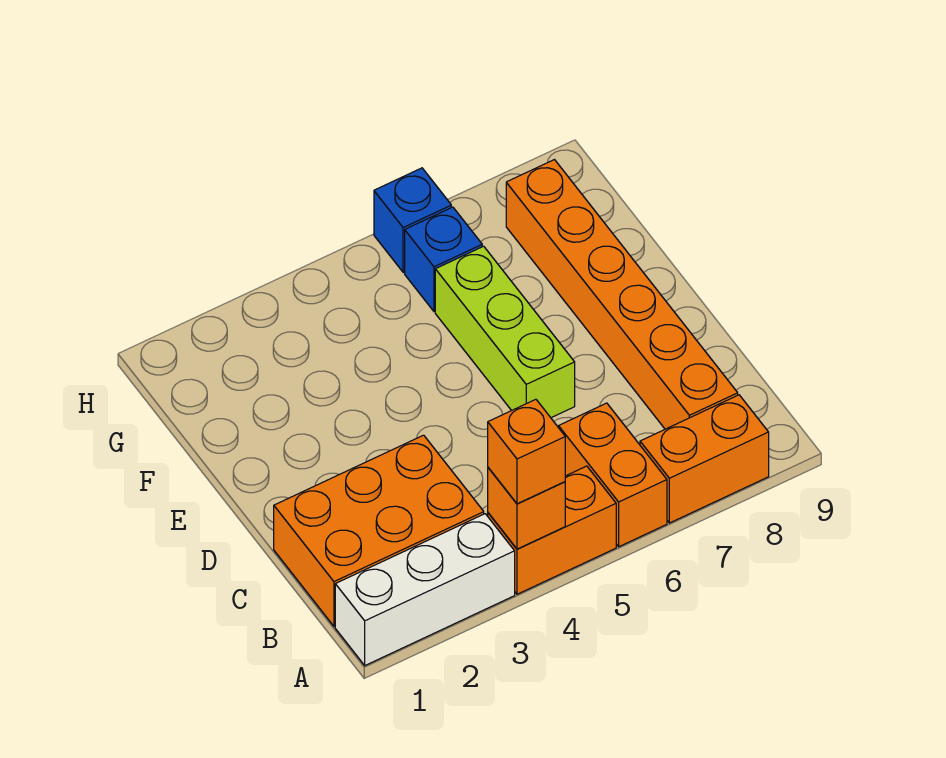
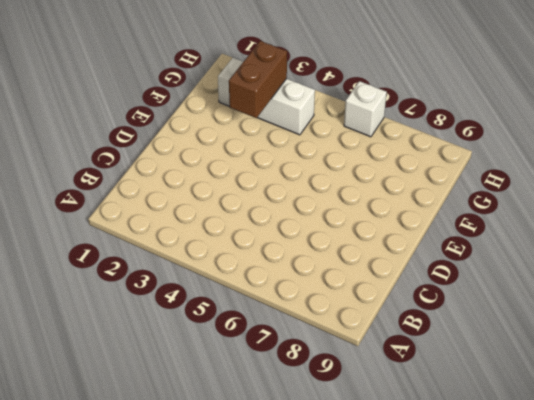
brown 1x2 brick [229,41,287,118] -> none
white 1x3 brick [218,58,315,135] -> white 1x3 brick moved to [335,514,515,665]
white 1x1 brick [344,81,387,137] -> blue 1x1 brick [374,168,451,272]
none -> orange 1x2 brick [488,466,616,594]
none -> orange 1x2 brick [559,403,667,547]

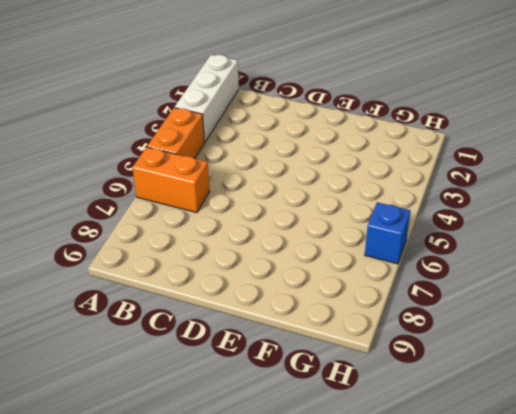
none -> orange 1x2 brick [640,395,769,523]
none -> orange 2x3 brick [274,435,484,626]

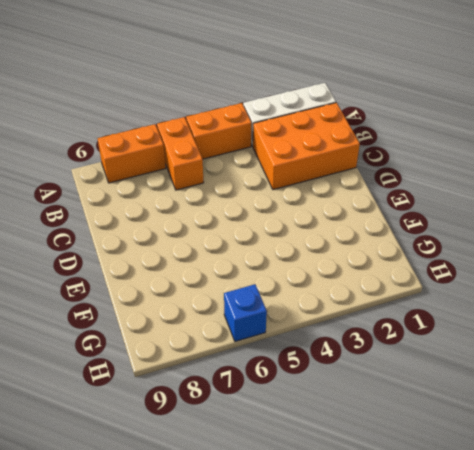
none -> orange 1x6 brick [506,160,738,429]
none -> lime 1x3 brick [435,246,575,418]

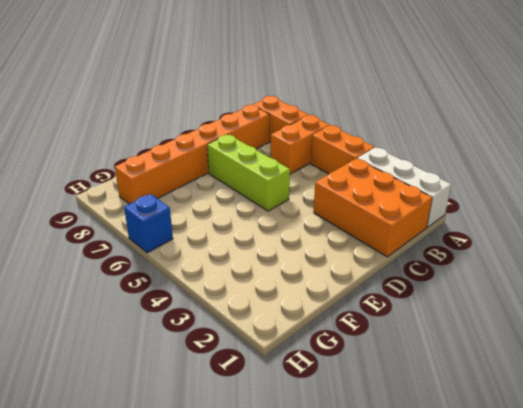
lime 1x3 brick [207,134,290,211] -> lime 1x3 brick turned to [435,246,575,418]
none -> blue 1x1 brick [405,207,482,311]
none -> orange 1x1 brick [488,468,565,549]

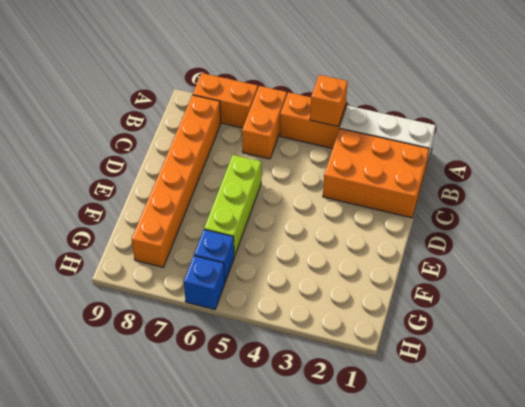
none -> orange 1x1 brick [488,399,565,504]

